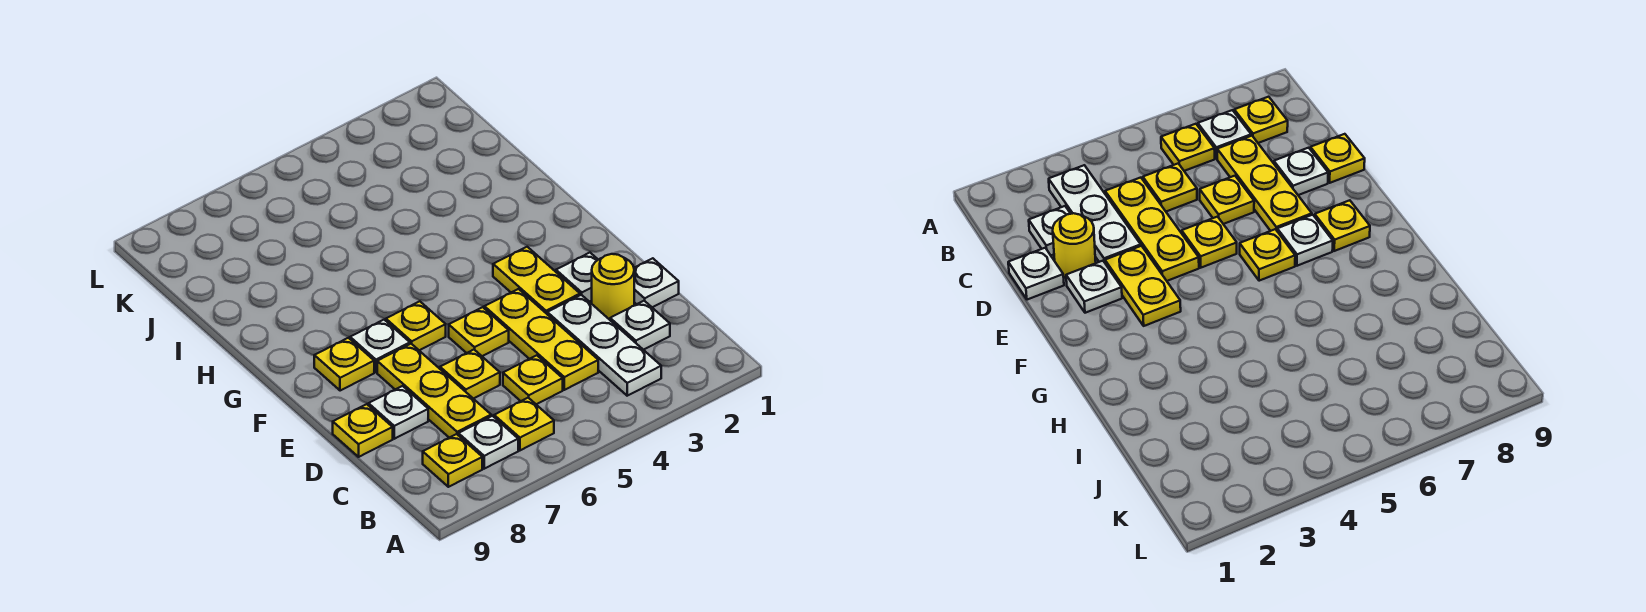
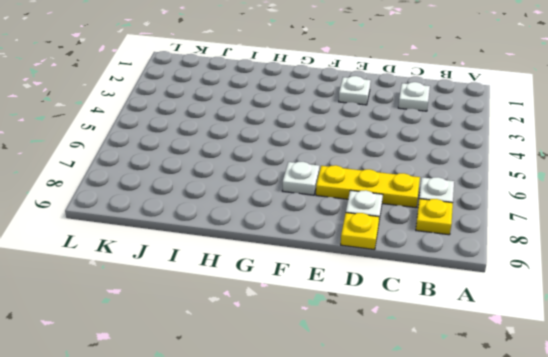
none -> white 1x3 plate [547,295,661,396]
none -> yellow 1x1 plate [494,398,554,450]
none -> yellow 1x3 plate [484,289,598,390]

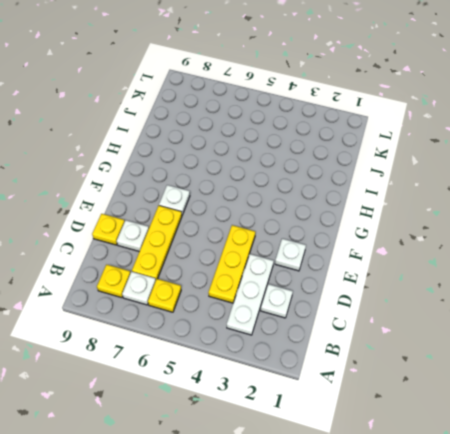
none -> yellow 1x1 plate [503,355,563,404]
none -> white 1x1 plate [634,258,679,307]
none -> yellow 1x1 round brick [592,254,634,320]

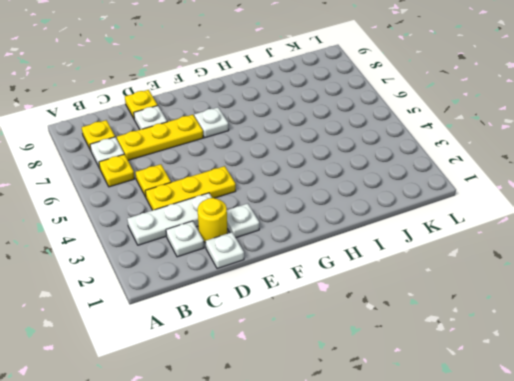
none -> yellow 1x1 plate [440,350,500,399]
none -> yellow 1x2 plate [493,247,580,314]
none -> yellow 1x1 plate [449,307,509,356]

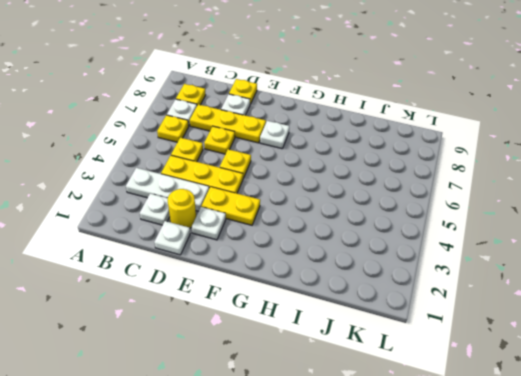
none -> yellow 1x1 plate [386,301,446,350]
none -> yellow 1x1 plate [314,338,374,391]

